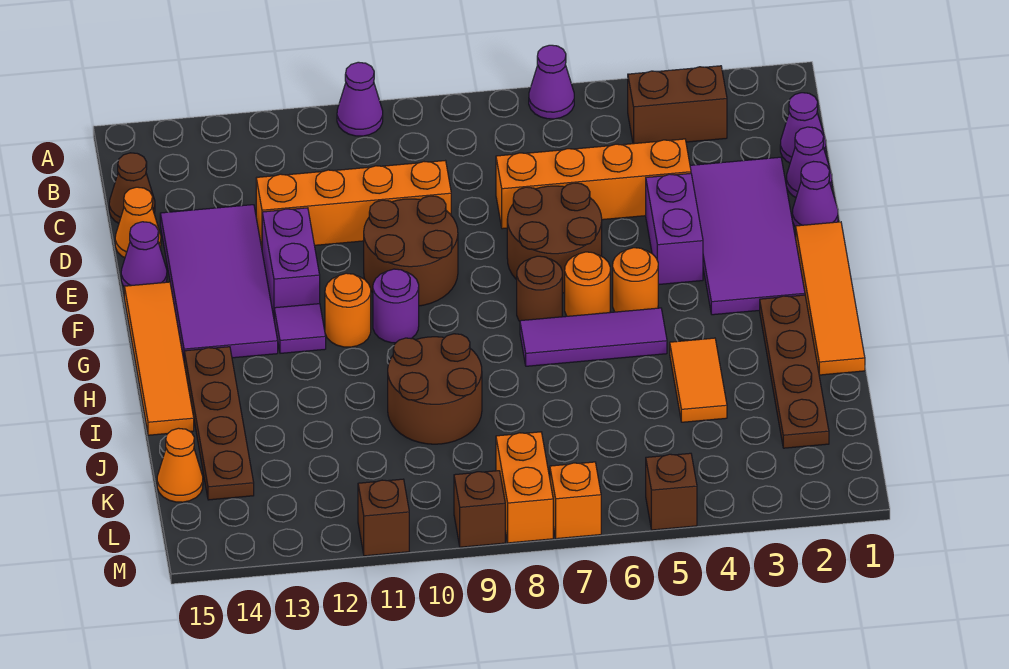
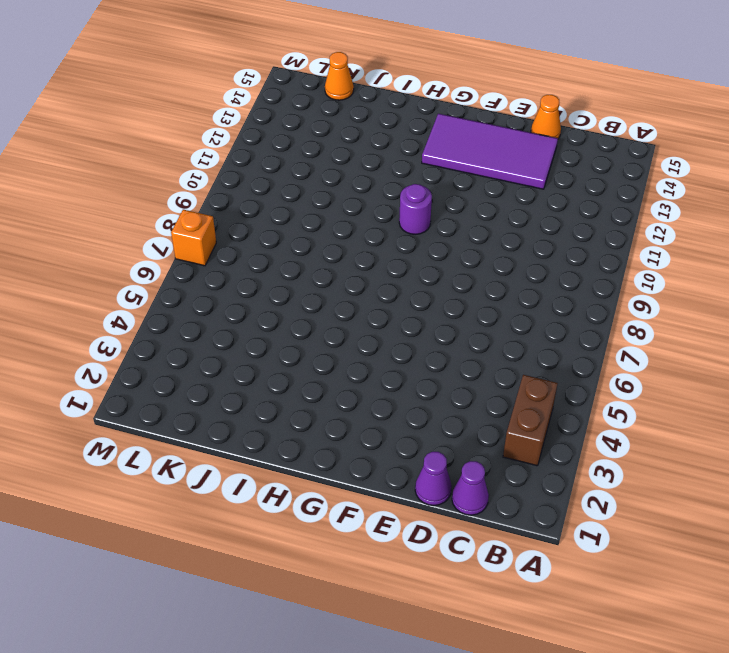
none -> purple 1x1 cone [529,45,574,119]
none -> purple 1x1 cone [337,62,383,136]
none -> brown 1x1 cone [109,153,155,223]
none -> purple 2x4 tile [690,157,805,315]

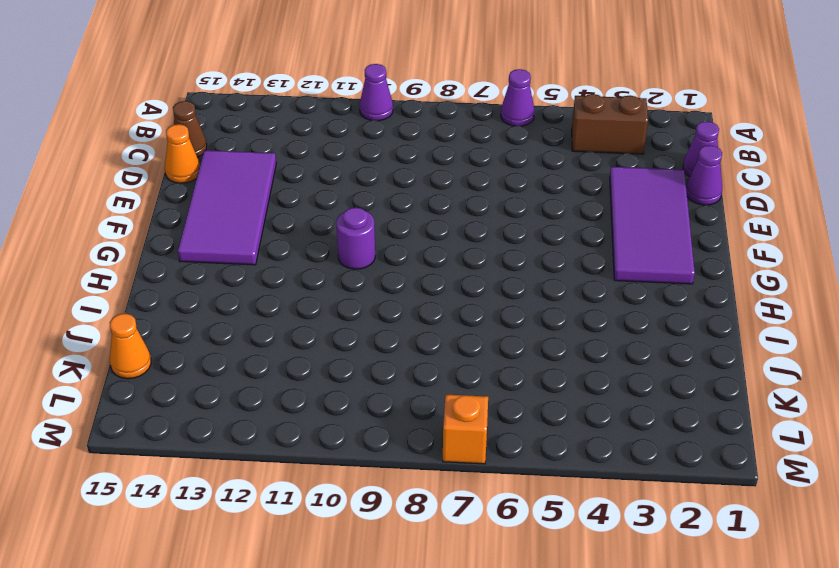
none -> orange 1x4 brick [496,139,691,229]
none -> orange 1x4 brick [256,161,451,248]
none -> purple 1x1 cone [792,162,838,227]
none -> purple 1x2 brick [646,173,703,285]

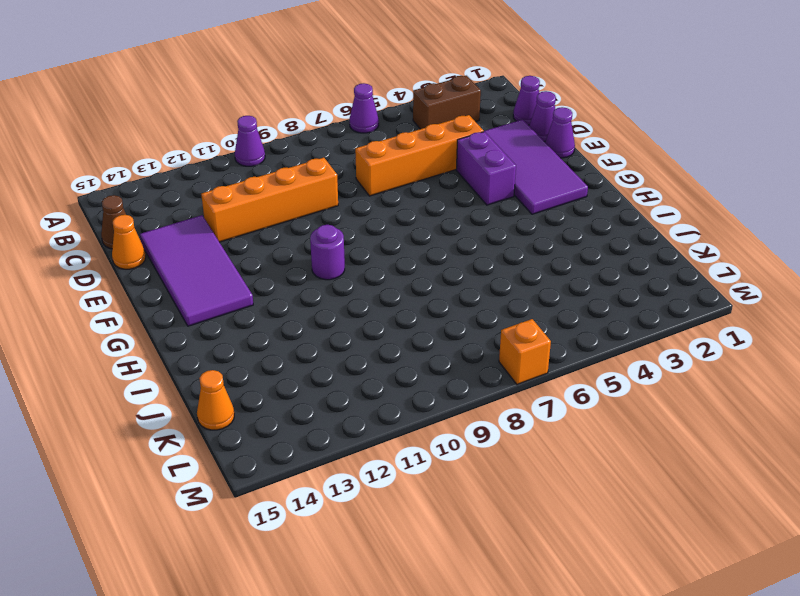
none -> brown 2x2 round brick [507,183,602,293]
none -> brown 2x2 round brick [364,196,458,306]
none -> purple 1x2 brick [262,208,320,317]
none -> purple 1x1 cone [121,222,167,286]

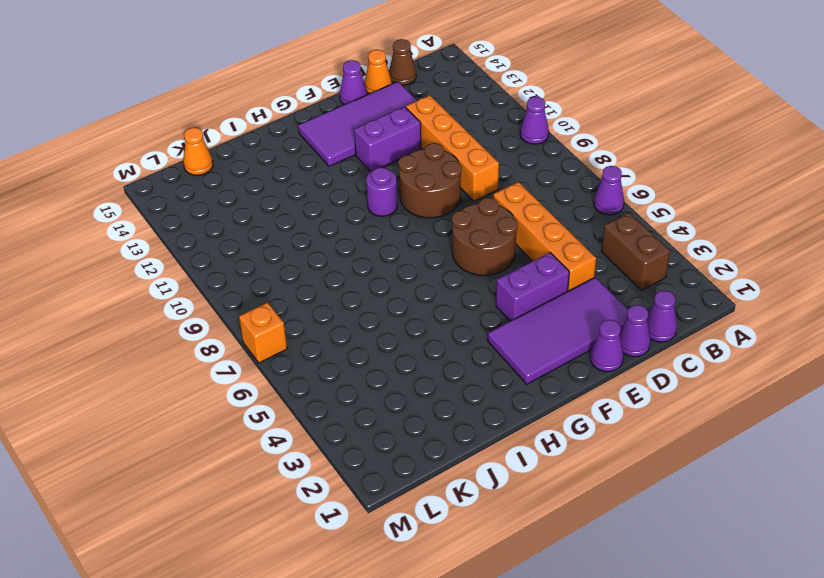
none -> orange 1x4 tile [796,222,865,375]
none -> orange 1x4 tile [124,282,194,435]
none -> orange 1x1 round brick [613,248,658,312]
none -> orange 1x1 round brick [565,252,610,316]

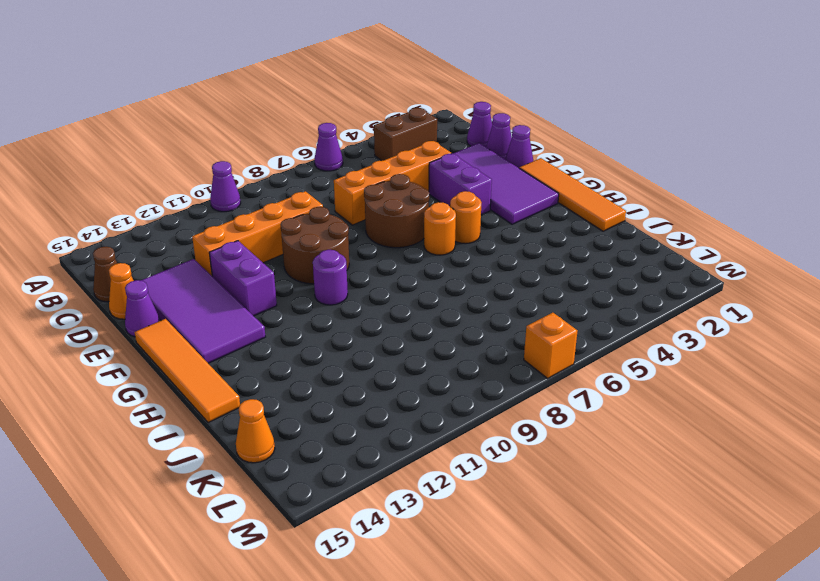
none -> brown 1x1 round brick [517,256,562,321]
none -> orange 1x1 round brick [325,273,371,347]
none -> purple 1x1 tile [274,304,326,353]
none -> brown 1x4 plate [760,295,829,448]

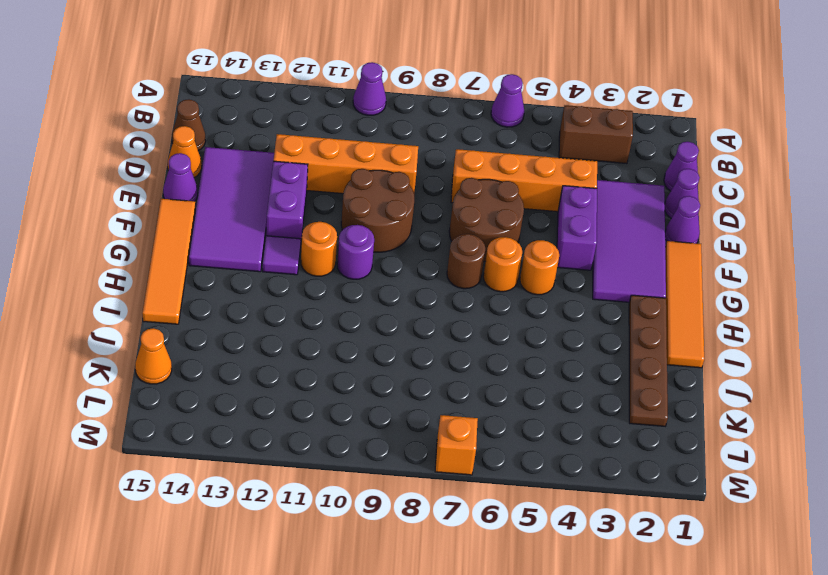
none -> purple 1x3 tile [520,308,667,366]
none -> brown 1x4 plate [184,347,254,500]
none -> orange 1x2 tile [670,338,727,422]
none -> brown 2x2 round brick [388,334,482,444]

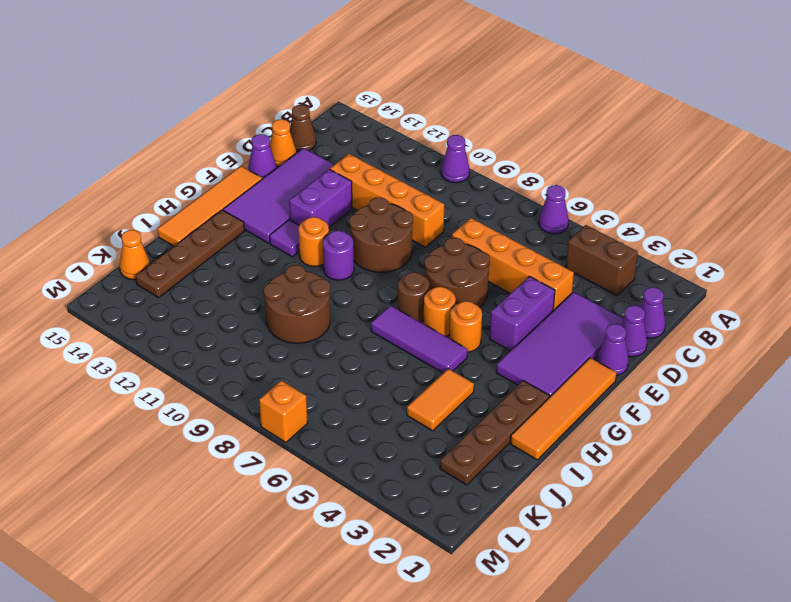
none -> orange 1x2 brick [496,432,553,543]
none -> brown 1x1 brick [646,453,697,530]
none -> brown 1x1 brick [454,471,505,547]
none -> brown 1x1 brick [358,479,409,556]

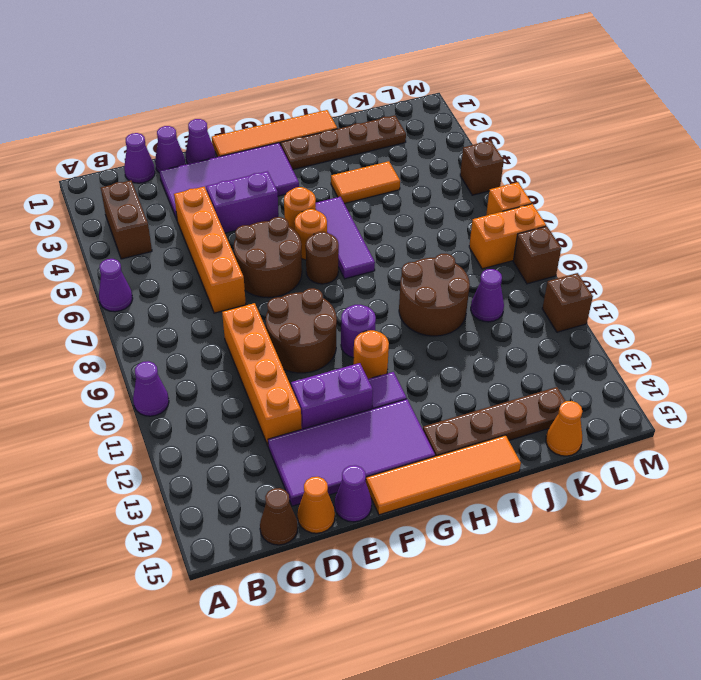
purple 1x1 cone [471,269,504,322] -> none

